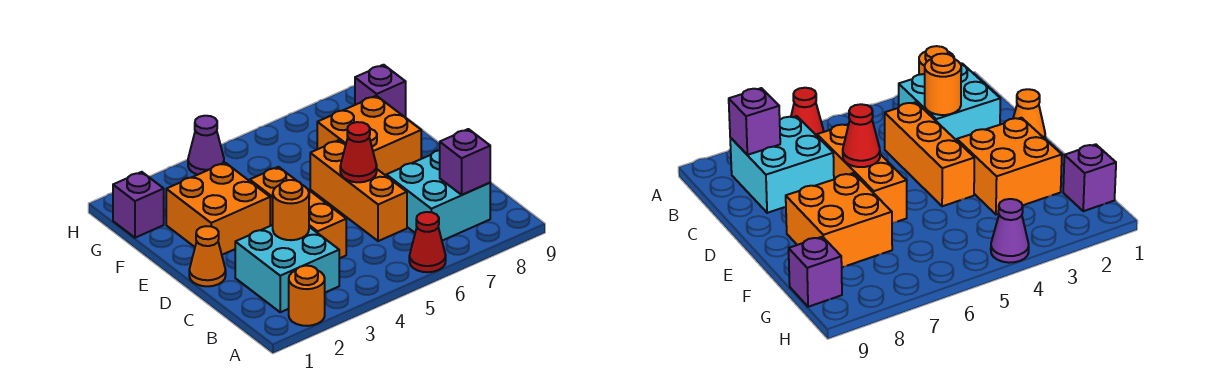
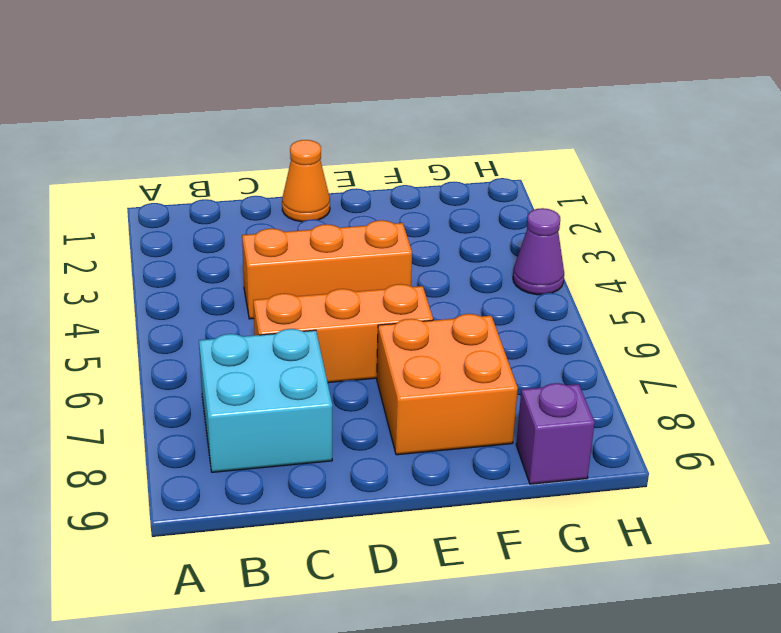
none -> orange 1x1 round brick [289,266,325,326]
none -> red 1x1 cone [409,212,446,272]
none -> cyan 2x2 brick [235,225,339,312]

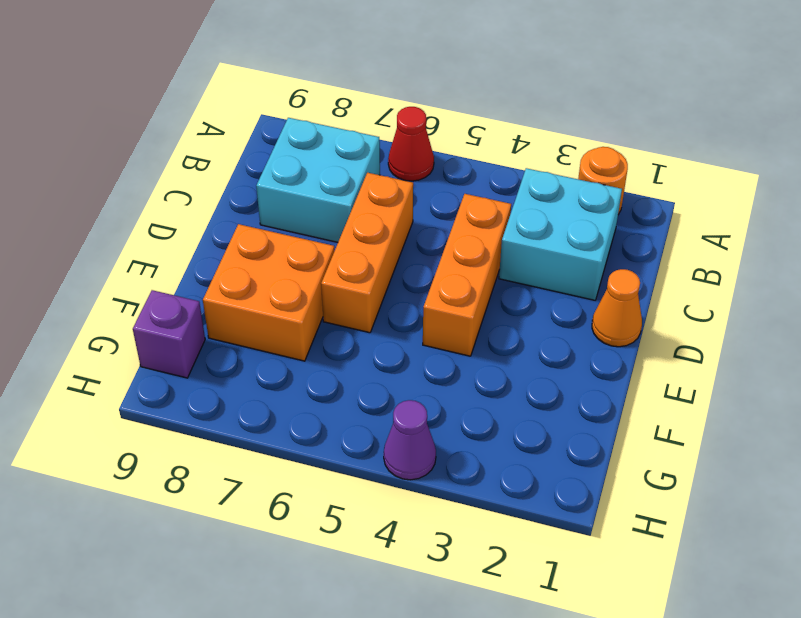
none -> orange 2x2 brick [166,163,270,255]
none -> purple 1x1 brick [113,172,164,238]
none -> purple 1x1 brick [440,129,490,195]

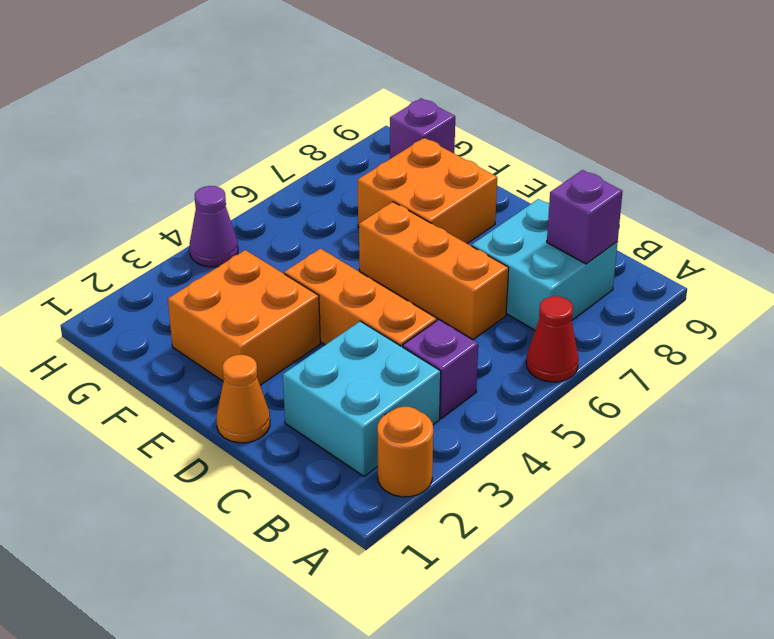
purple 1x1 brick [403,320,478,418] -> purple 1x1 brick moved to [113,172,164,238]
none -> orange 1x1 round brick [273,180,309,240]
none -> red 1x1 cone [340,122,377,182]

